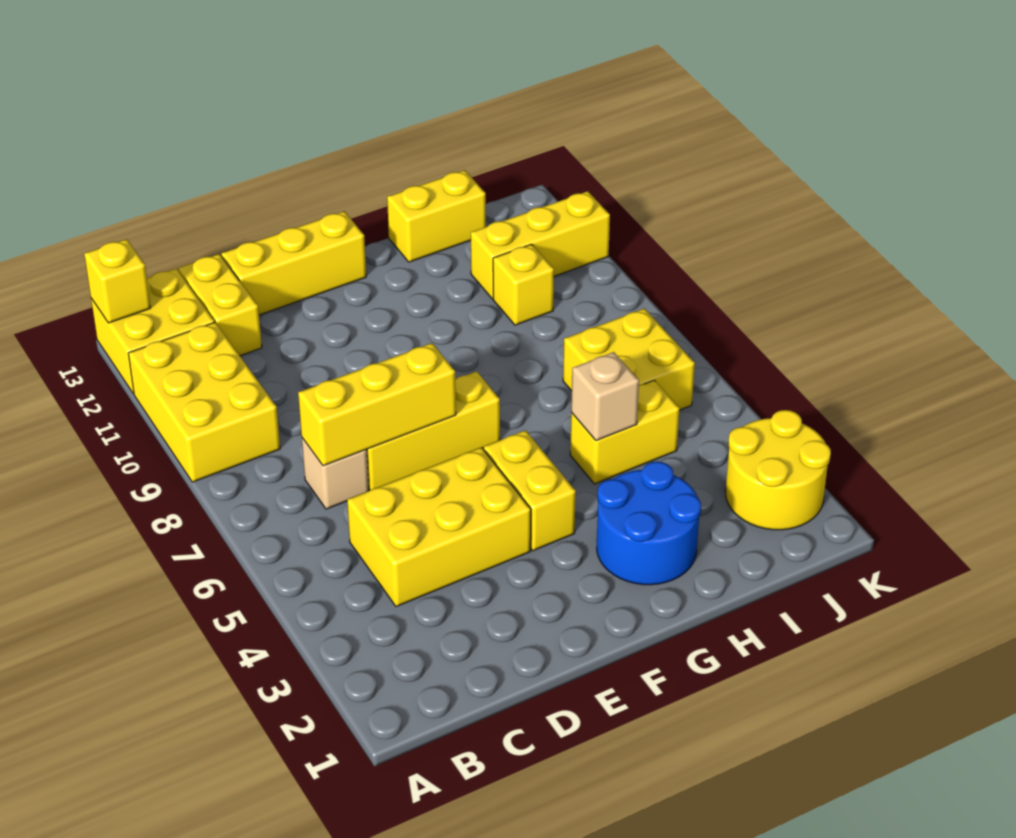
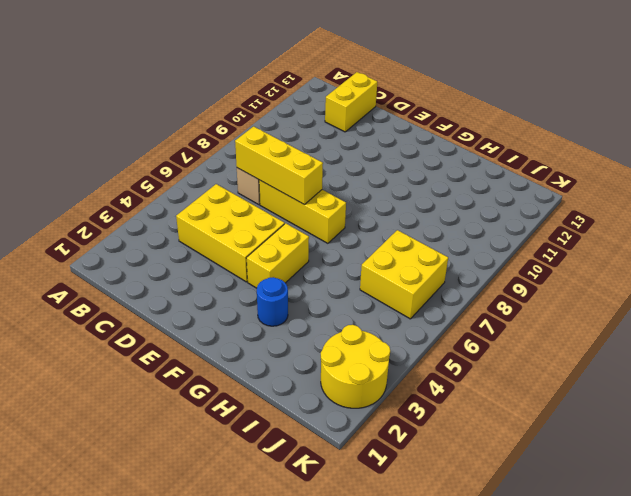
blue 1x1 round brick [257,277,288,326] -> blue 2x2 round brick [597,462,701,585]
none -> yellow 2x3 brick [128,322,280,482]
none -> yellow 2x2 brick [91,269,214,394]
none -> yellow 1x3 brick [221,211,366,315]

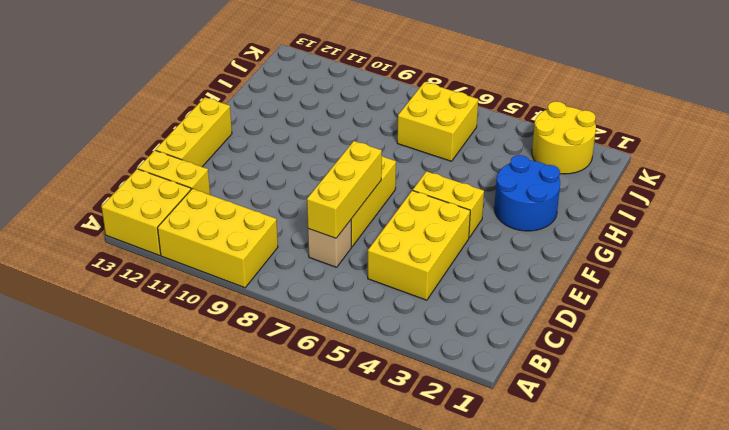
none -> yellow 1x2 brick [570,380,680,484]
none -> yellow 1x2 brick [387,170,486,262]
none -> yellow 1x1 brick [493,244,554,325]

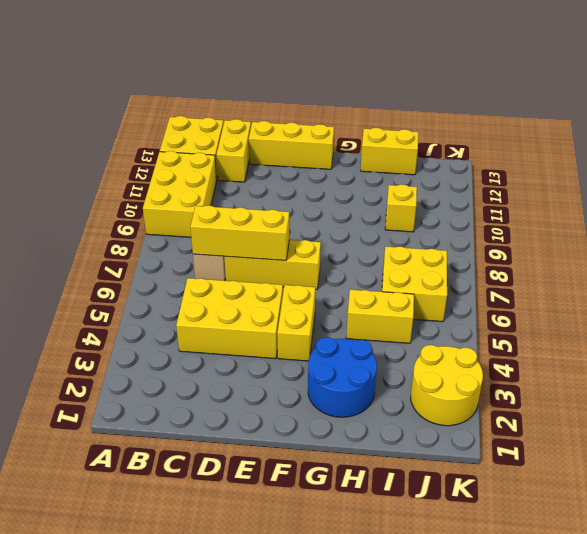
none -> yellow 1x3 brick [471,191,610,299]
none -> yellow 1x1 brick [84,239,151,323]
none -> tan 1x1 brick [571,352,639,441]

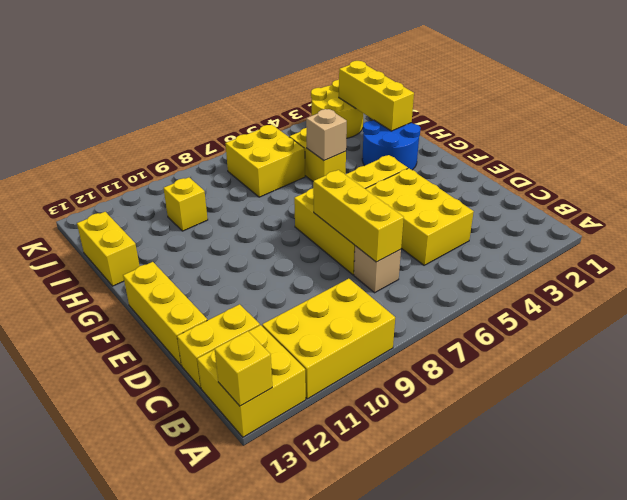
yellow 1x3 brick [339,61,414,131] -> yellow 1x3 brick moved to [471,191,610,299]

